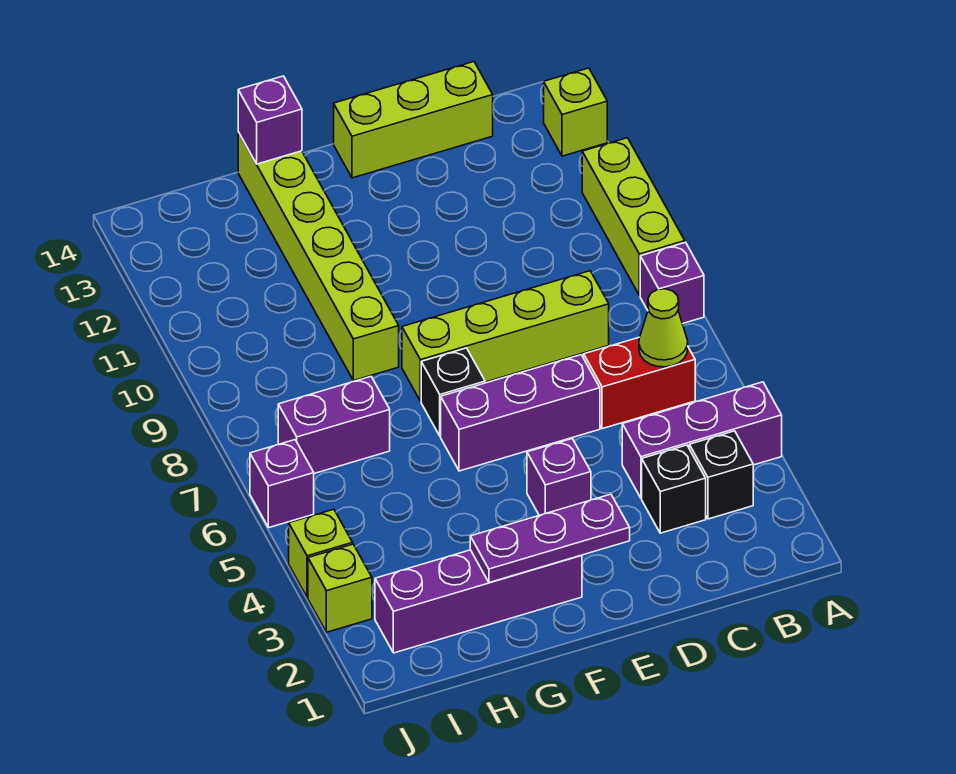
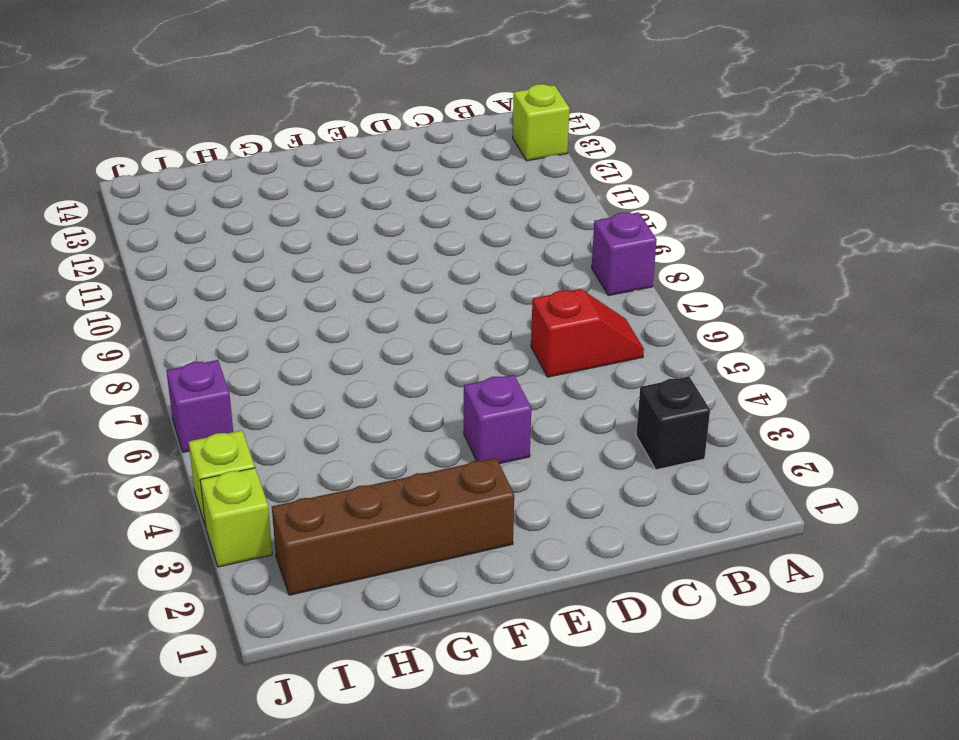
red 1x2 slope [531,289,644,377] -> red 1x2 brick [584,337,695,429]
brown 1x4 brick [272,458,514,595] -> purple 1x4 brick [375,550,582,653]
none -> purple 1x3 brick [622,382,782,498]
none -> lime 1x3 brick [582,138,685,296]
none -> black 1x1 brick [642,445,706,533]

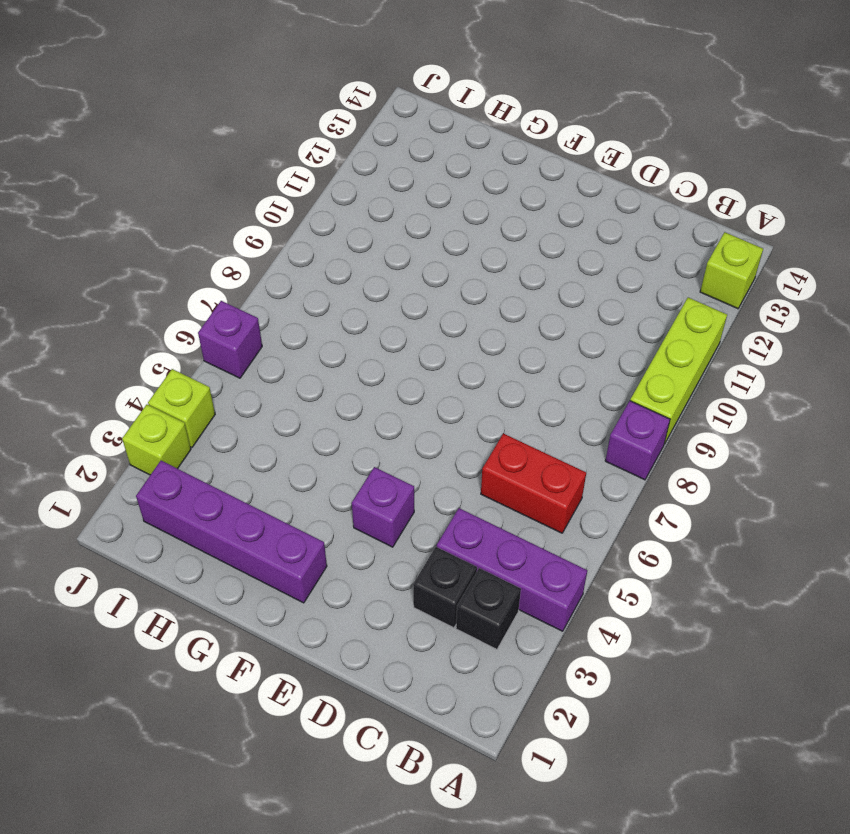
none -> lime 1x4 brick [402,271,609,401]
none -> lime 1x3 brick [334,62,493,178]
none -> purple 1x3 brick [441,355,600,471]

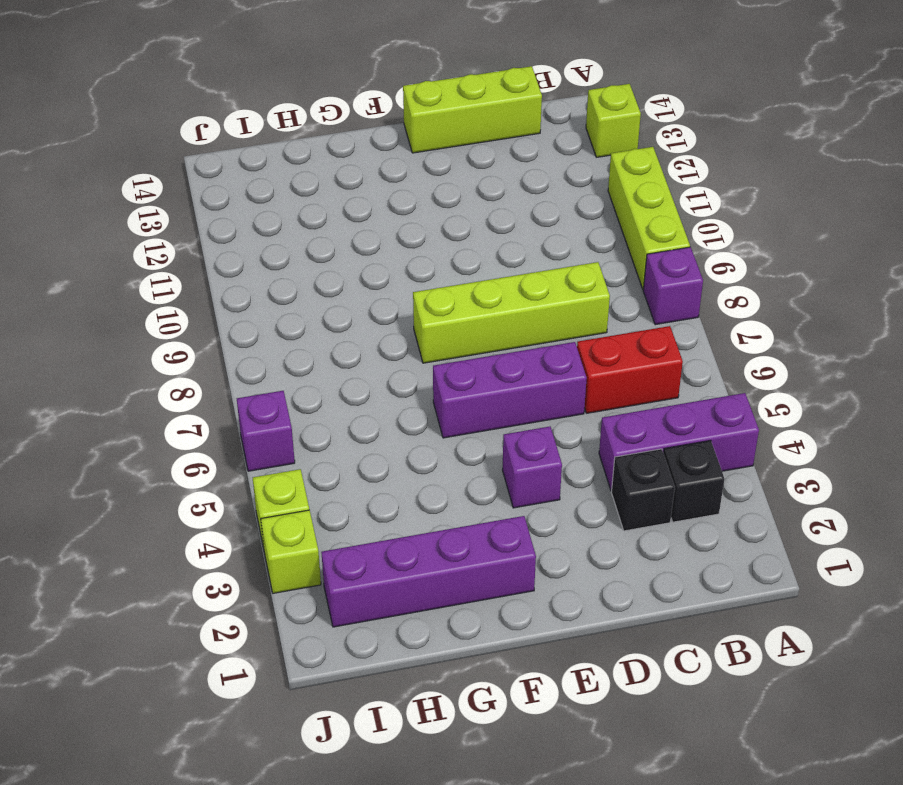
none -> black 1x1 brick [421,348,485,436]
none -> lime 1x6 brick [238,132,399,381]
none -> purple 1x2 brick [278,377,390,474]

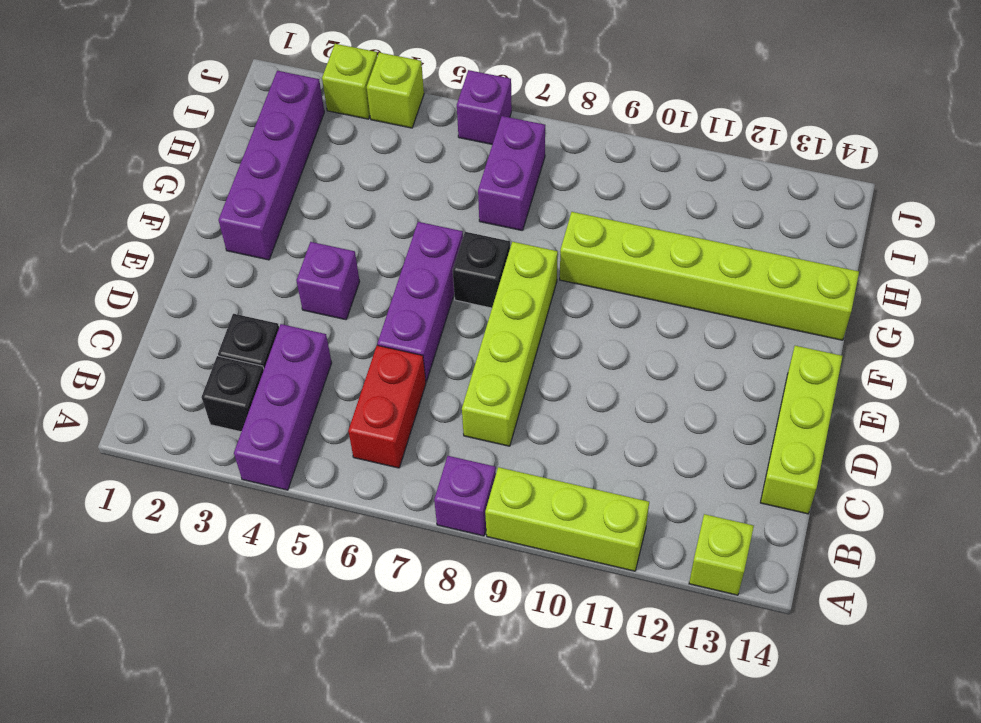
none -> lime 1x1 cone [639,289,688,367]
none -> purple 1x3 plate [470,494,630,583]
none -> purple 1x1 brick [238,76,302,164]

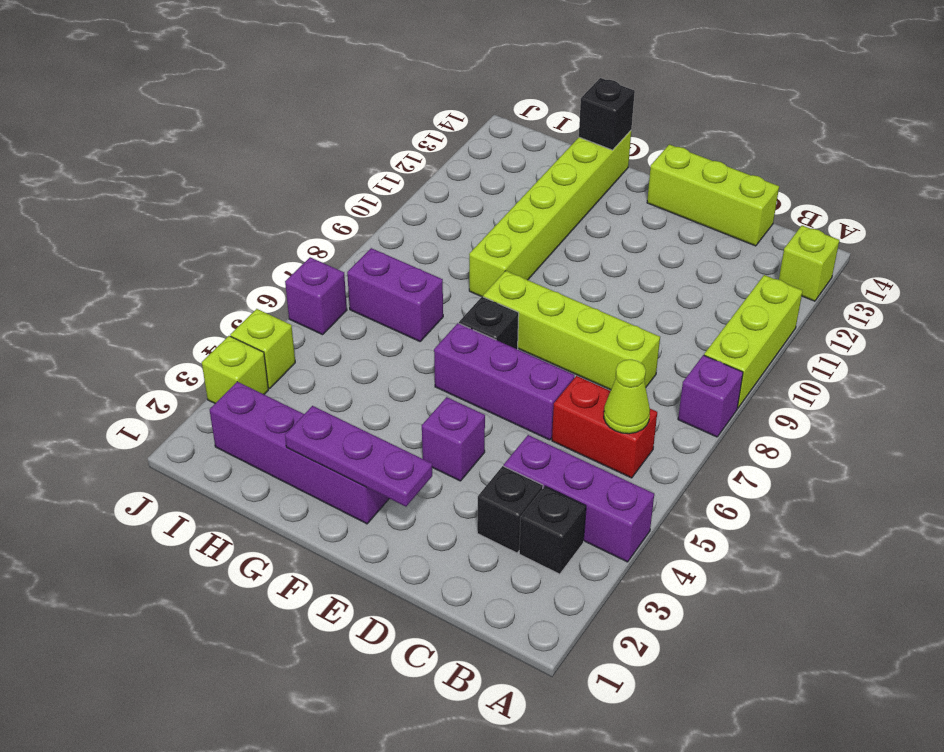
black 1x1 brick [579,78,635,150] -> purple 1x1 brick [238,76,302,164]

